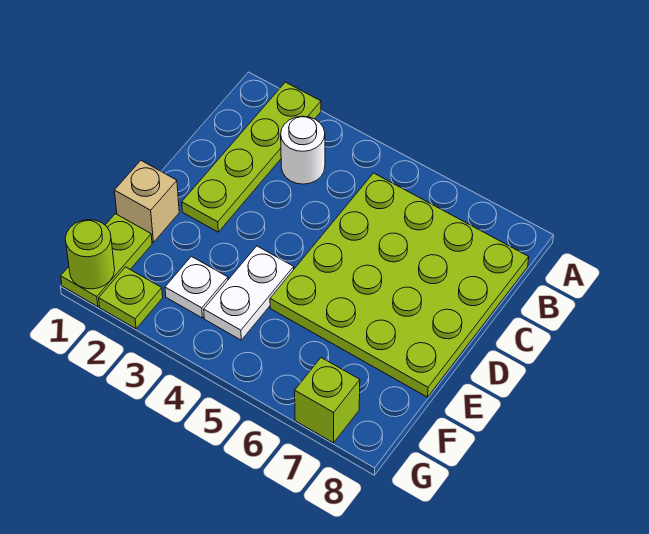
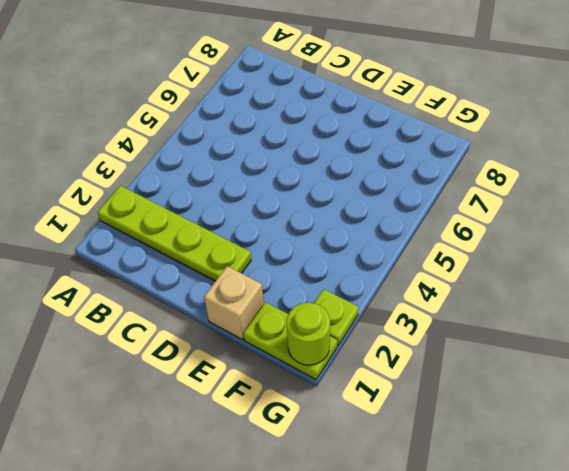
none -> white 1x1 round brick [281,116,325,184]
none -> lime 4x4 plate [270,173,529,397]

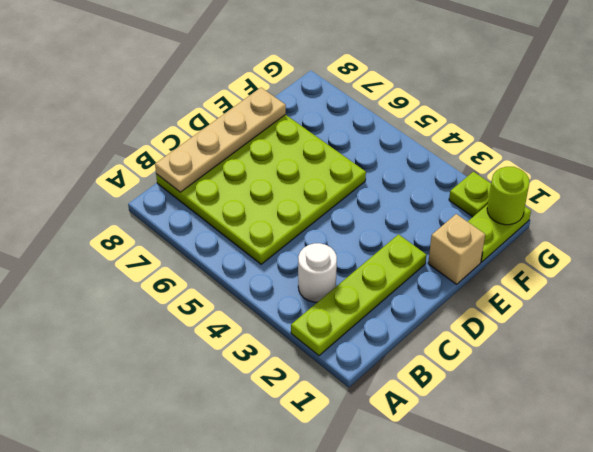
tan 1x4 plate [155,88,286,192] -> none
none -> white 1x2 plate [204,246,294,340]
none -> white 1x1 plate [165,256,228,318]

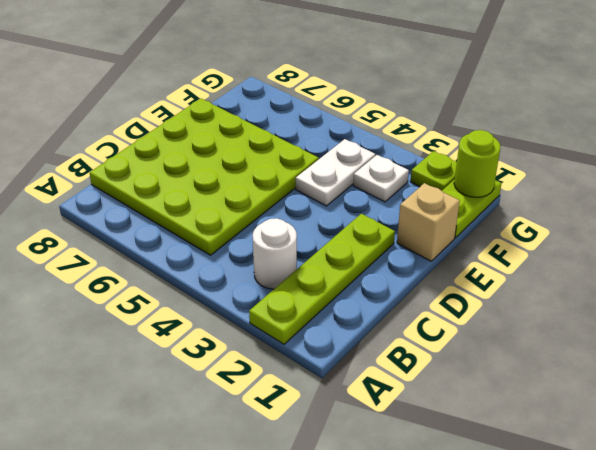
none -> lime 1x1 brick [295,358,360,443]

